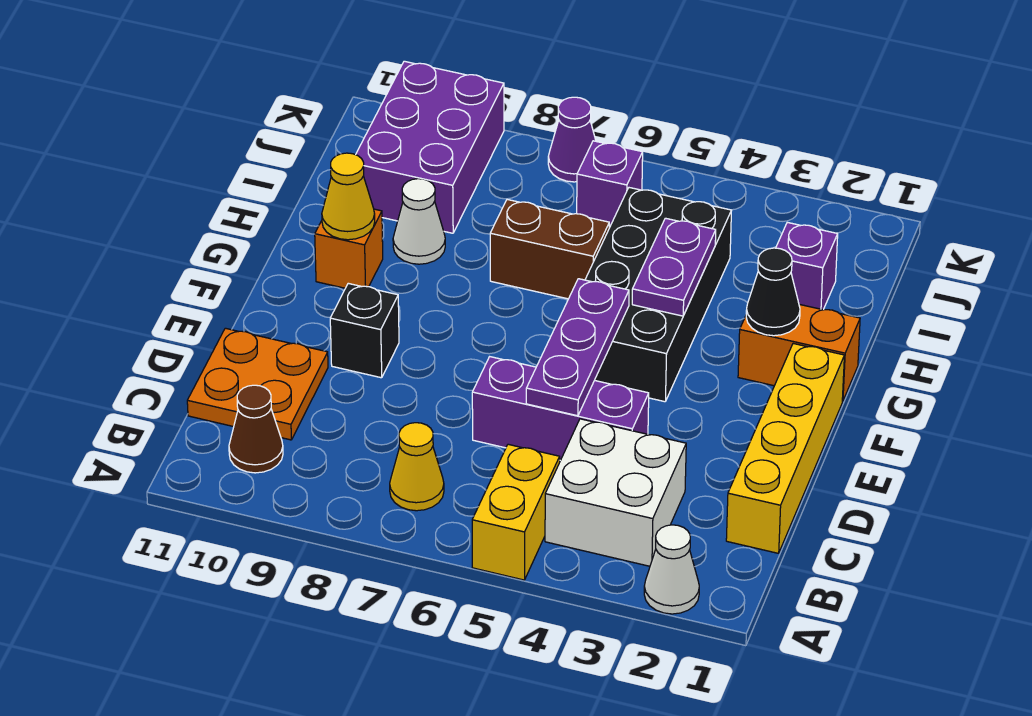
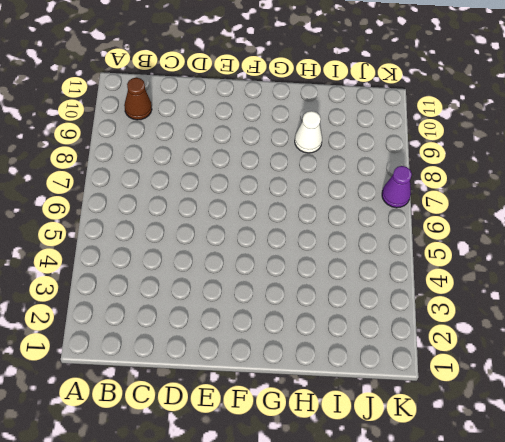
none -> white 1x1 cone [644,525,699,614]
none -> yellow 1x2 brick [472,444,560,580]
none -> white 2x2 brick [545,419,686,566]

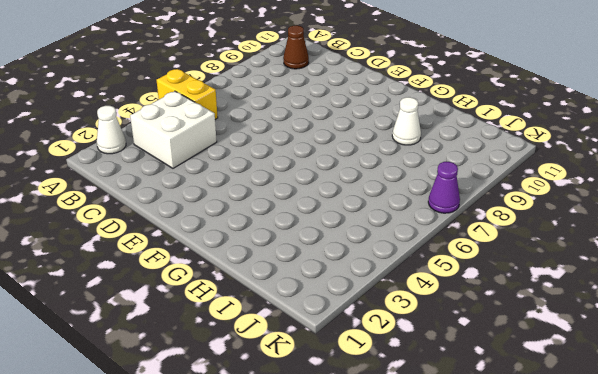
none -> yellow 1x1 cone [390,423,444,511]
none -> yellow 1x4 brick [726,344,844,553]
none -> orange 2x2 plate [187,328,328,440]

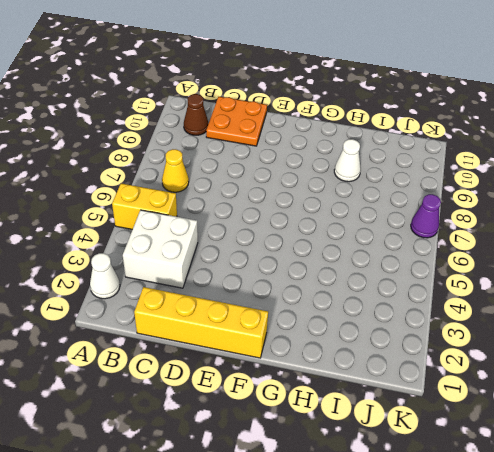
none -> purple 1x3 brick [472,357,649,460]
none -> black 1x1 brick [330,283,399,378]
none -> black 2x4 brick [585,188,732,402]

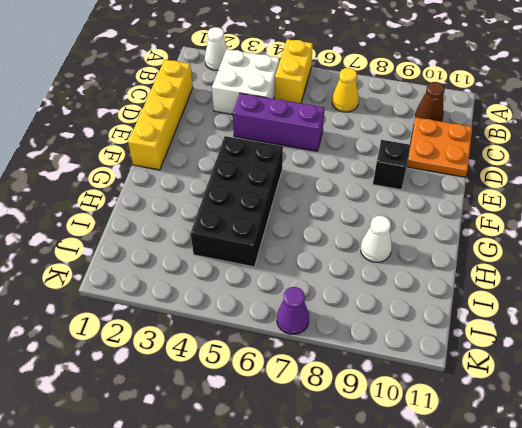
none -> orange 1x2 brick [738,304,860,401]
none -> orange 1x1 brick [315,209,383,288]
none -> brown 1x2 brick [490,200,609,299]

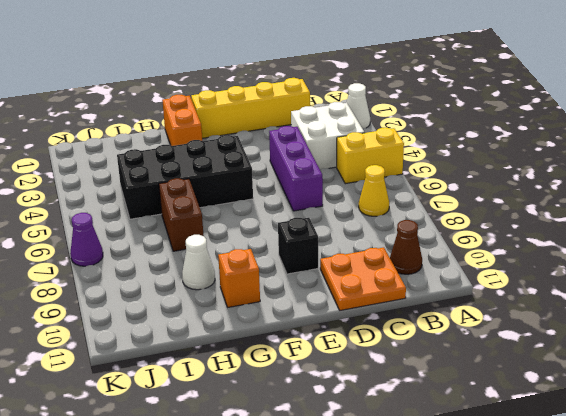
none -> purple 1x1 brick [776,222,838,310]
none -> purple 2x3 brick [356,61,504,233]
none -> purple 1x1 brick [577,141,643,228]

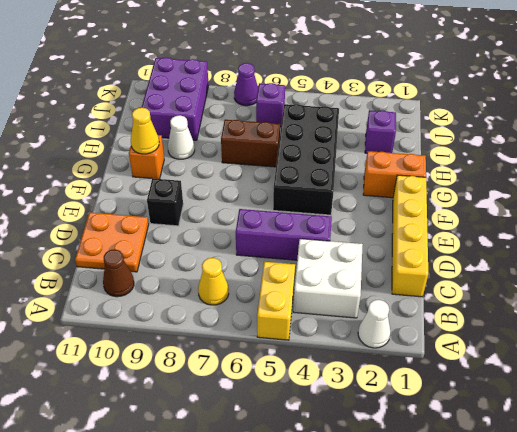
none -> purple 1x3 plate [526,279,629,416]
none -> black 1x1 cone [746,248,800,336]
none -> purple 1x2 plate [632,218,716,316]

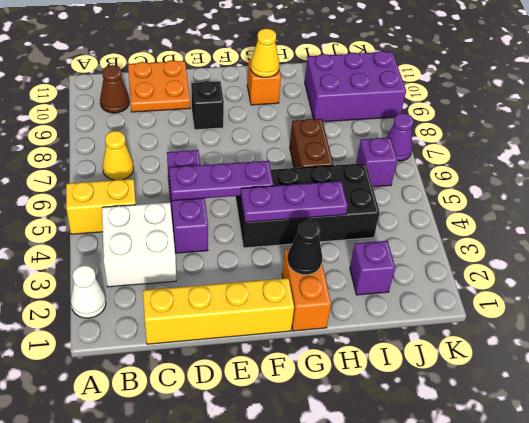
purple 1x3 plate [241,181,348,222] -> purple 1x2 plate [632,218,716,316]
none -> white 1x1 cone [393,179,445,264]

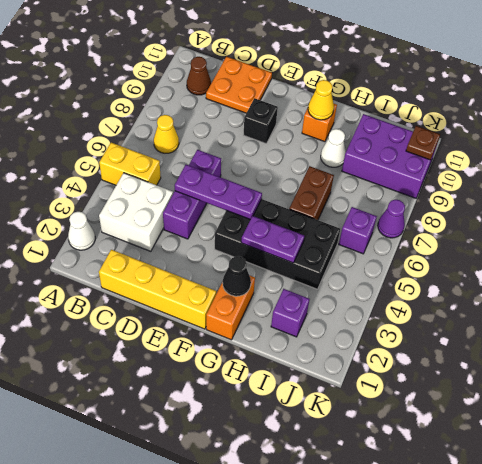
brown 1x1 plate [406,126,440,160] -> none

